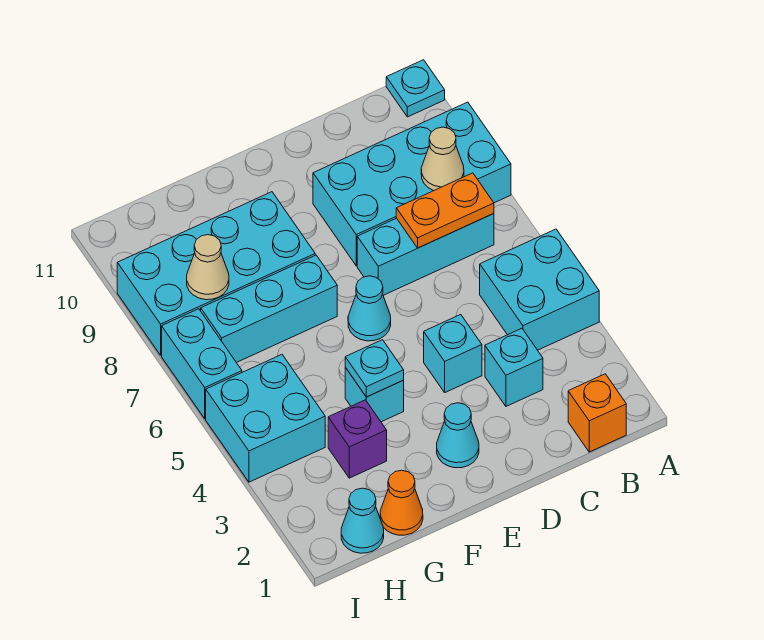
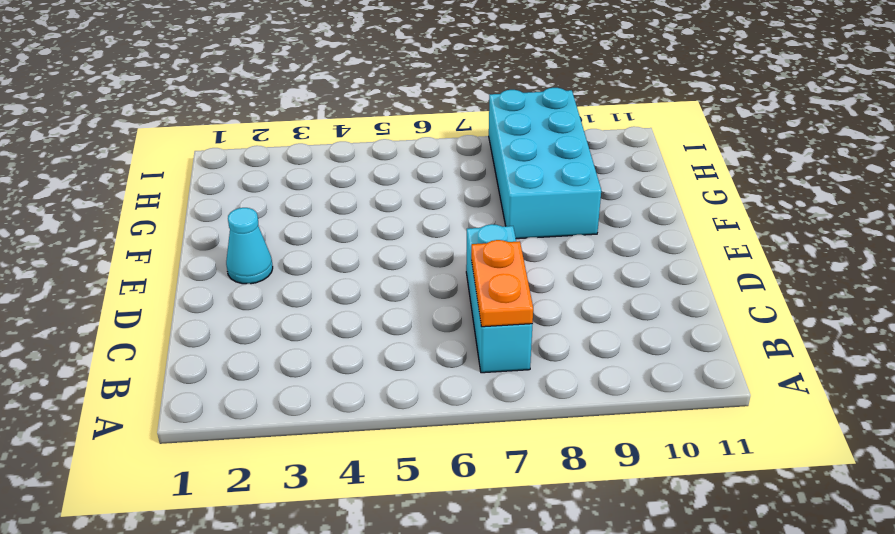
none -> cyan 2x2 brick [480,229,599,350]
none -> cyan 2x4 brick [313,102,511,266]
none -> cyan 1x1 plate [386,60,445,117]

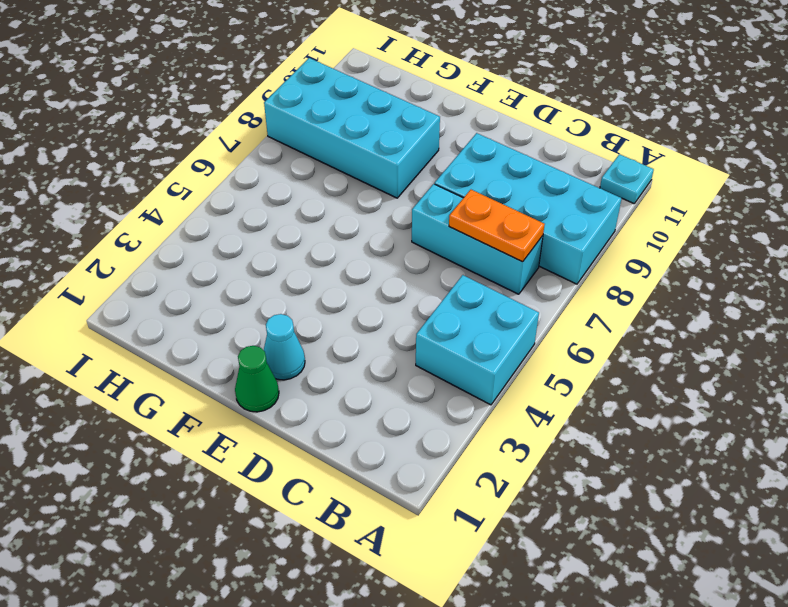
green 1x1 cone [235,346,279,412] -> none
none -> orange 1x1 brick [568,374,626,452]
none -> cyan 1x1 brick [485,328,543,406]
none -> cyan 1x1 brick [424,315,482,392]

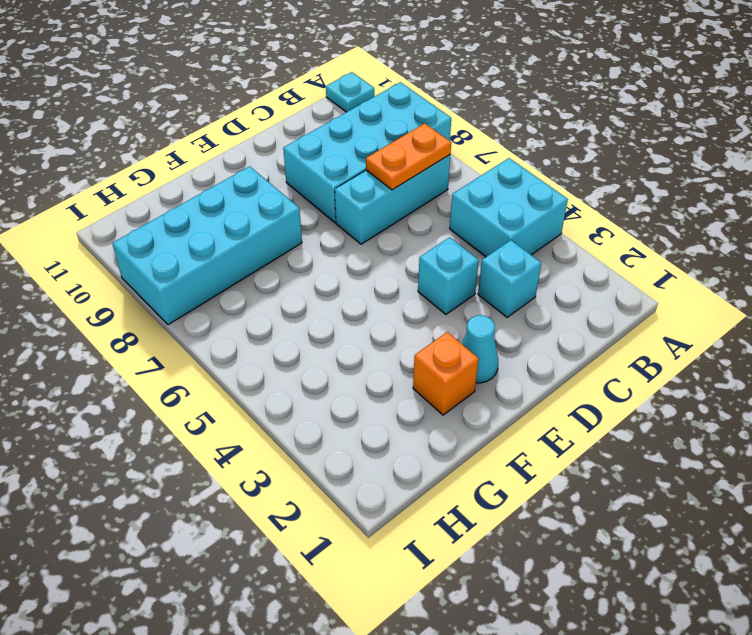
orange 1x1 brick [413,332,479,415] -> orange 1x1 brick moved to [568,374,626,452]
none -> cyan 1x1 cone [348,276,391,341]
none -> cyan 1x1 brick [345,368,404,422]
none -> cyan 1x3 brick [201,255,337,363]

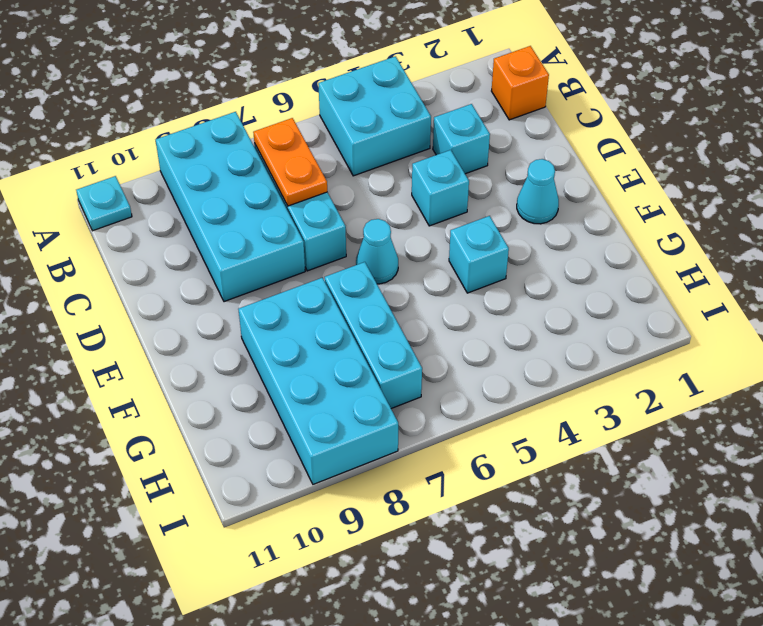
none -> orange 1x1 cone [380,470,423,535]
none -> purple 1x1 brick [328,400,387,478]
none -> cyan 1x1 cone [341,488,384,553]

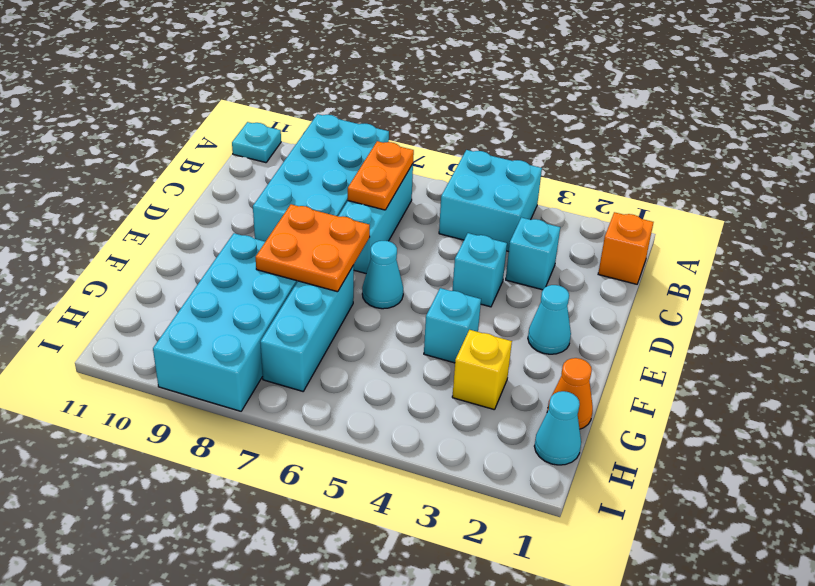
orange 2x2 plate [256,204,370,292] -> none
yellow 1x1 brick [452,330,512,410] -> purple 1x1 brick [328,400,387,478]
none -> cyan 2x2 brick [206,355,325,482]
none -> cyan 1x2 brick [162,309,242,419]
none -> tan 1x1 cone [421,127,464,191]

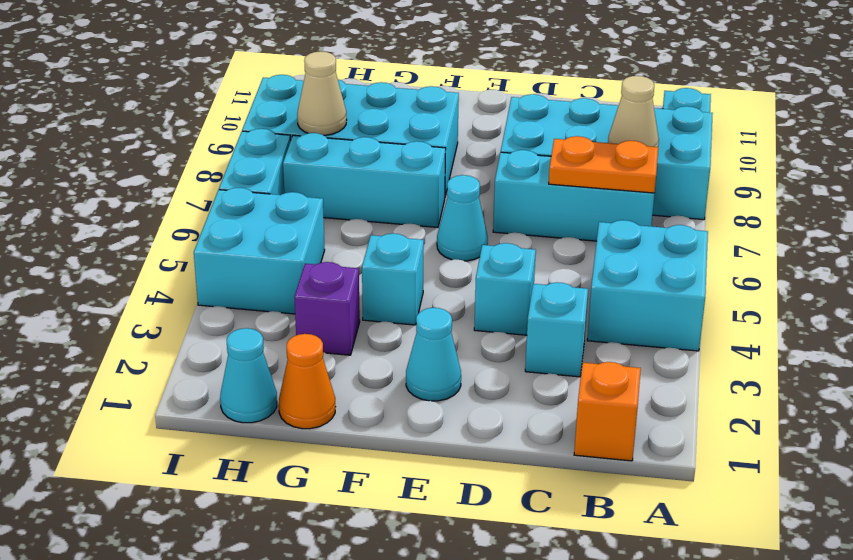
none -> cyan 1x1 plate [345,340,404,397]

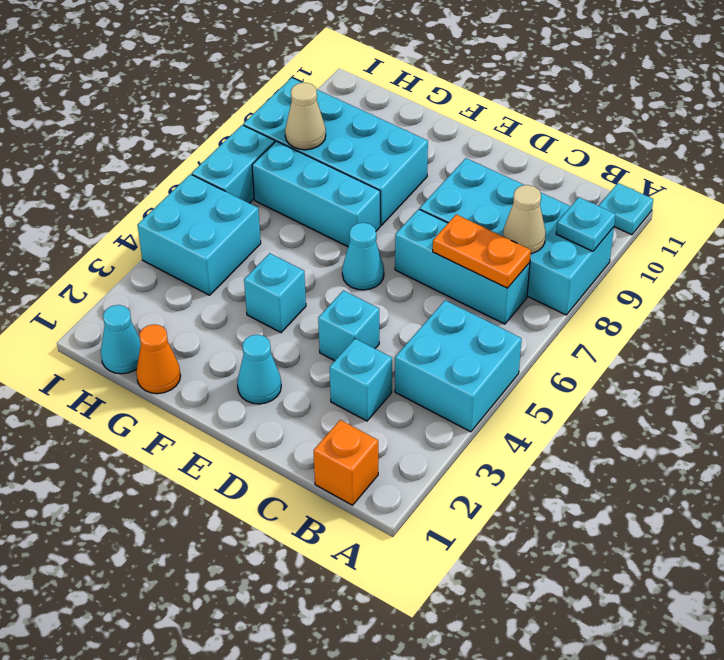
cyan 1x1 plate [556,197,616,251] -> cyan 1x1 plate moved to [345,340,404,397]
none -> purple 1x1 brick [328,400,387,478]

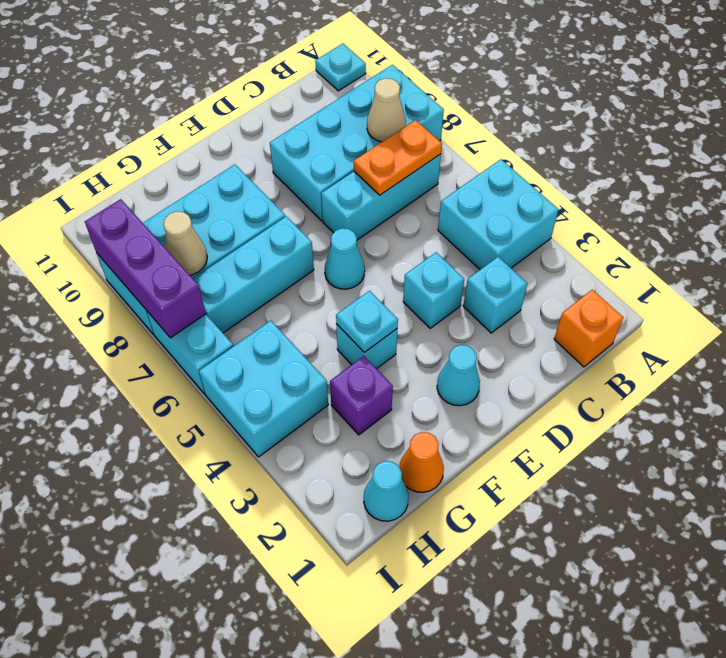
purple 1x3 brick [85,199,206,338] -> none

